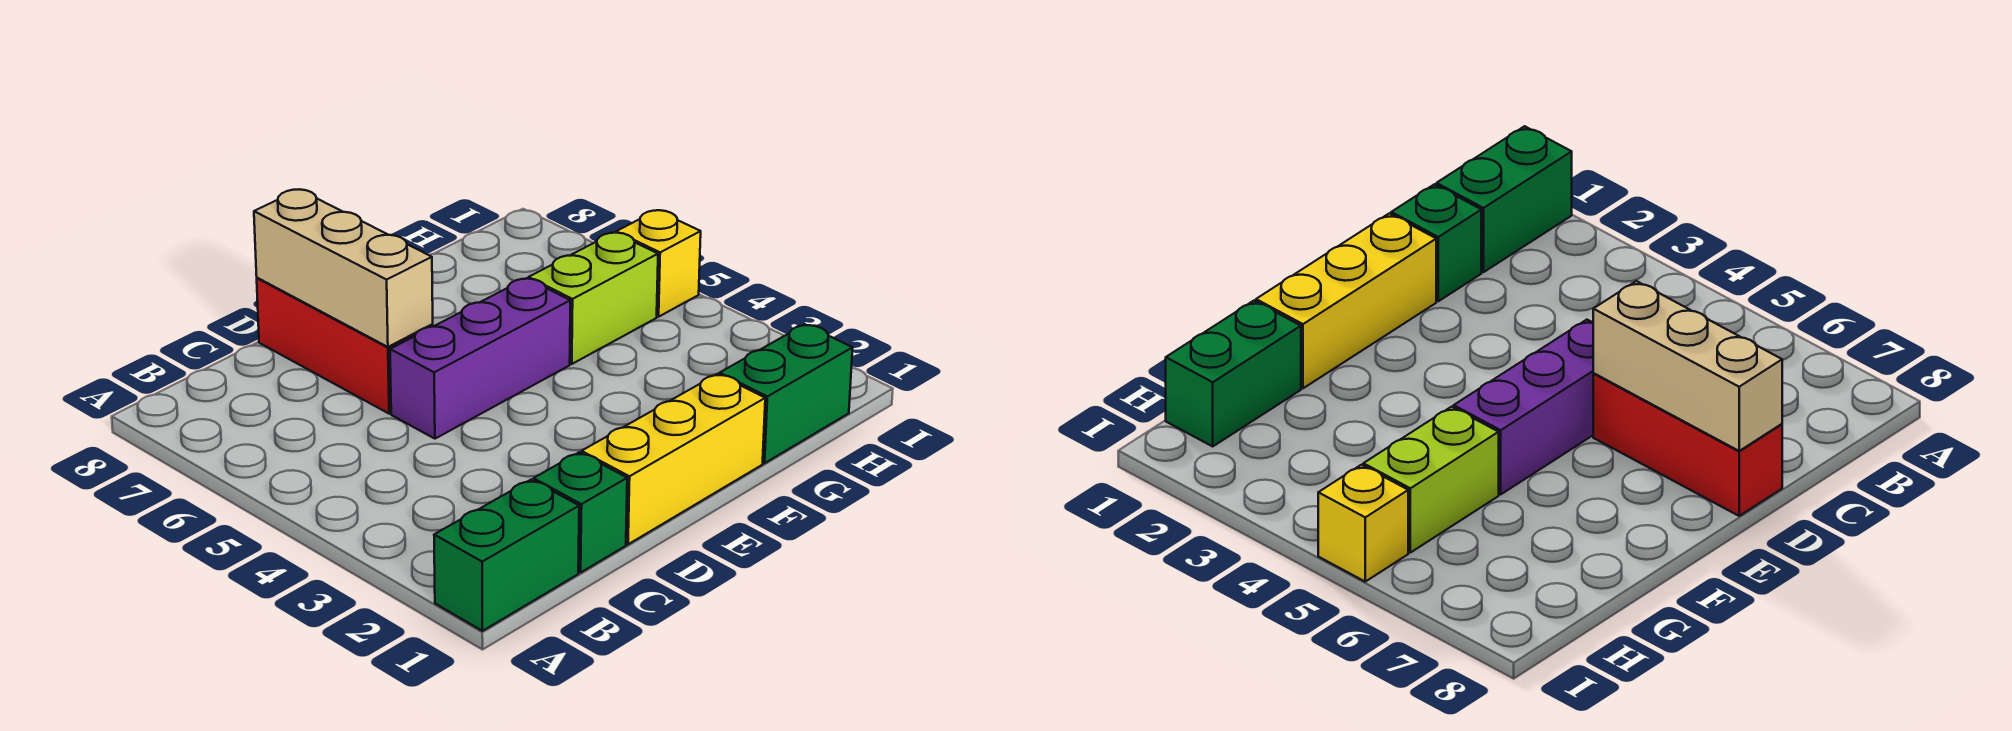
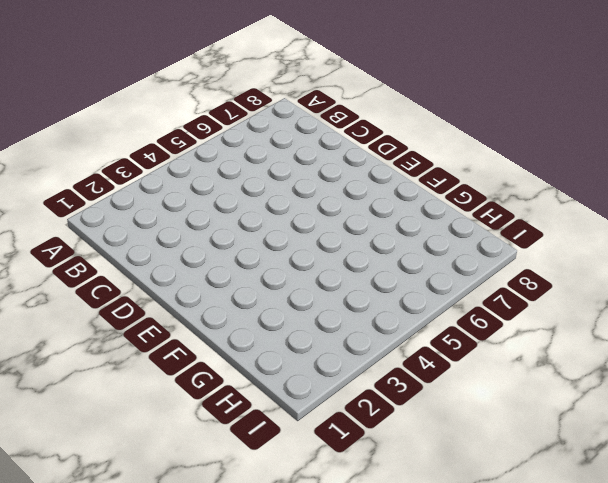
none -> green 1x2 brick [434,480,579,631]
none -> green 1x1 brick [534,452,627,572]

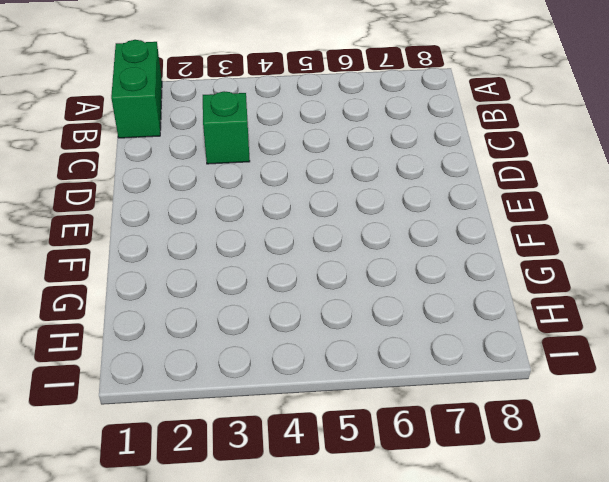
green 1x1 brick [203,91,250,164] -> green 1x1 brick moved to [534,452,627,572]
none -> yellow 1x3 brick [582,374,765,544]
none -> purple 1x3 brick [390,278,570,439]

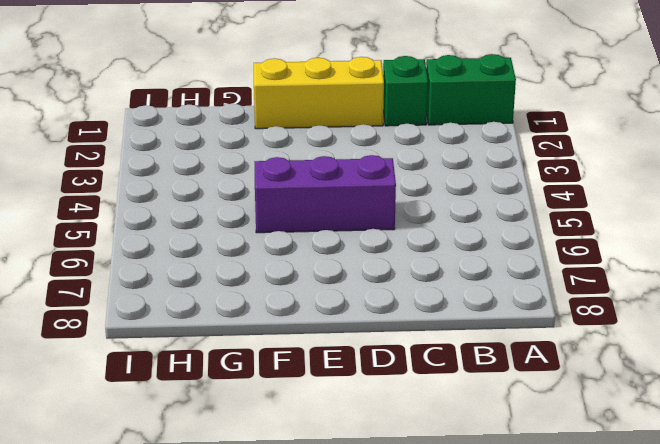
none -> red 1x3 brick [257,278,433,414]
none -> green 1x2 brick [720,325,853,463]

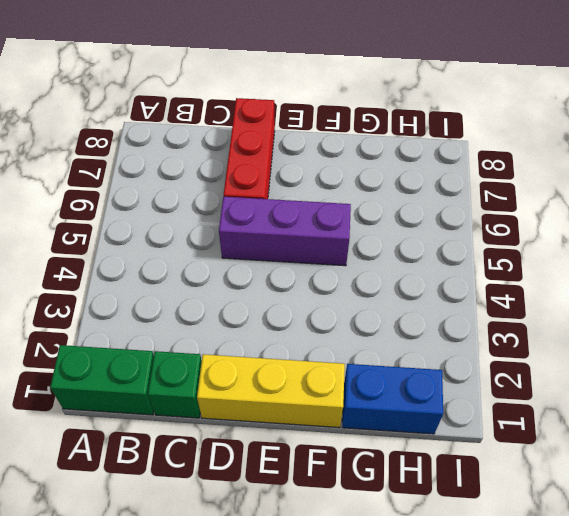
blue 1x2 brick [342,364,443,434] -> green 1x2 brick [720,325,853,463]
none -> lime 1x2 brick [529,233,658,364]
none -> yellow 1x1 brick [616,210,701,317]

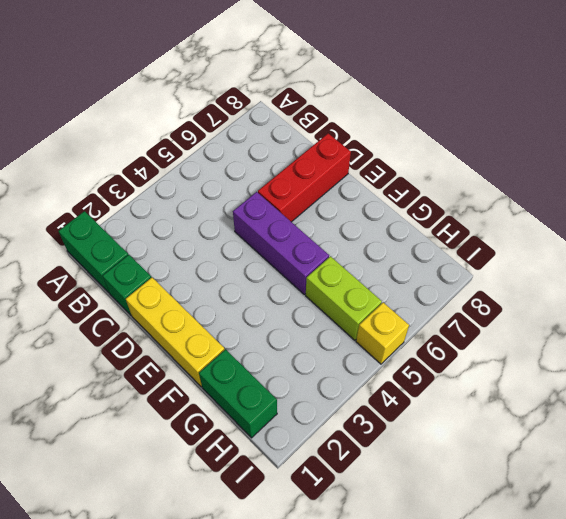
none -> tan 1x3 brick [254,189,433,347]

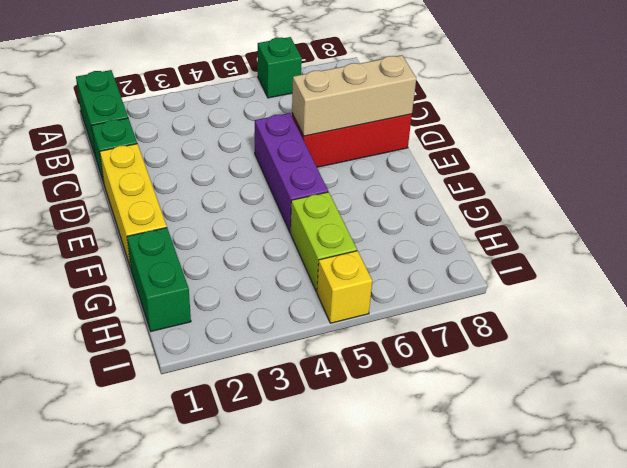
green 1x1 brick [258,37,302,98] -> none

